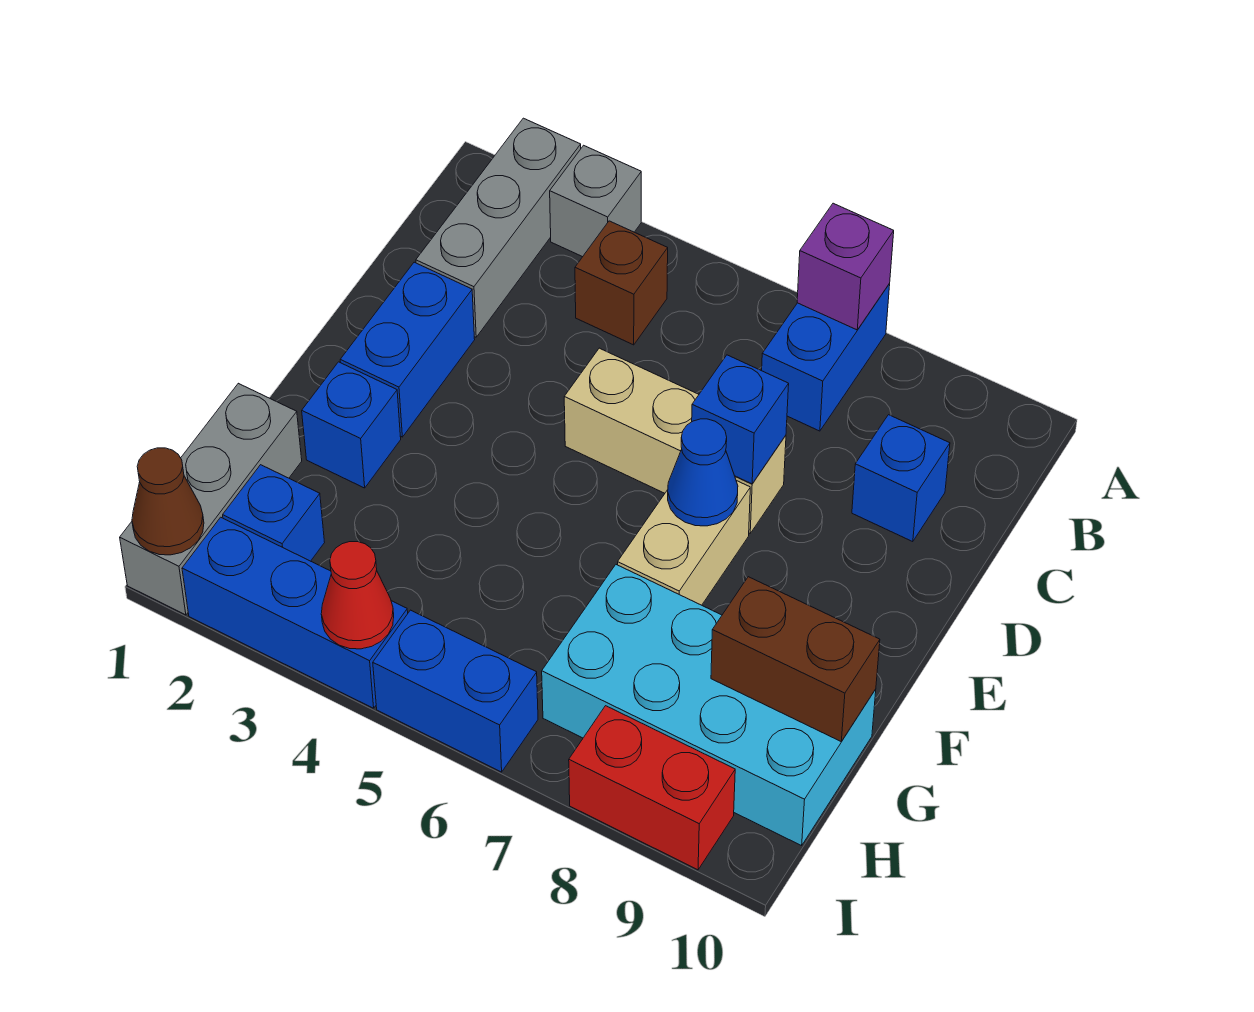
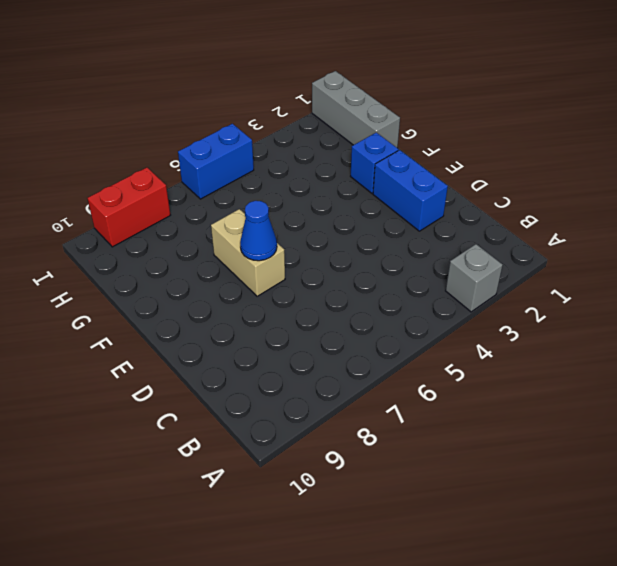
none -> grey 1x3 brick [416,118,581,337]
none -> blue 1x2 brick [762,284,890,431]
none -> brown 1x1 brick [575,221,668,345]

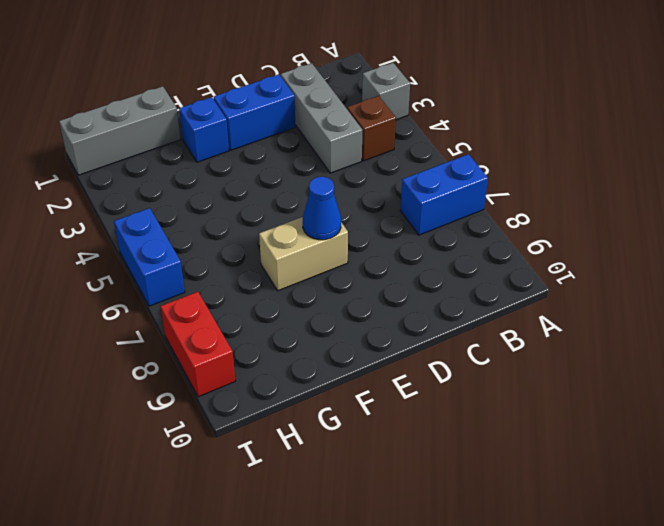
grey 1x3 brick [281,63,363,173] -> grey 1x3 brick turned to [416,118,581,337]
none -> blue 1x1 brick [852,415,950,542]
none -> tan 1x3 brick [564,348,786,533]
none -> cyan 2x4 brick [542,565,876,846]

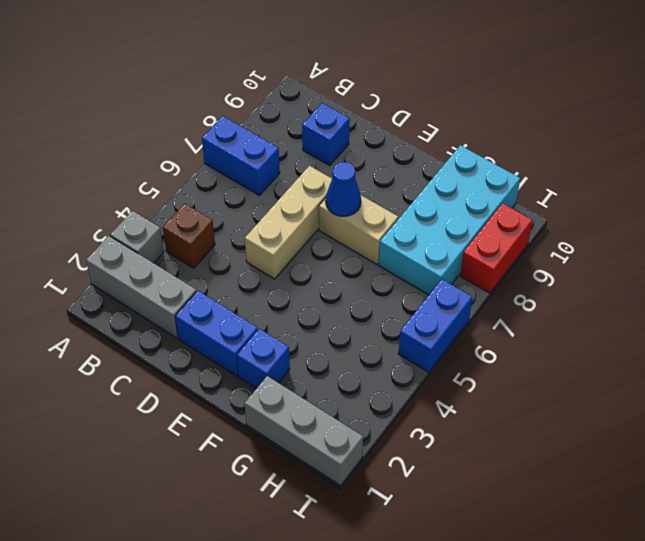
none -> blue 1x1 brick [223,465,325,561]
none -> blue 1x3 brick [182,517,408,708]
none -> purple 1x1 brick [797,203,894,330]

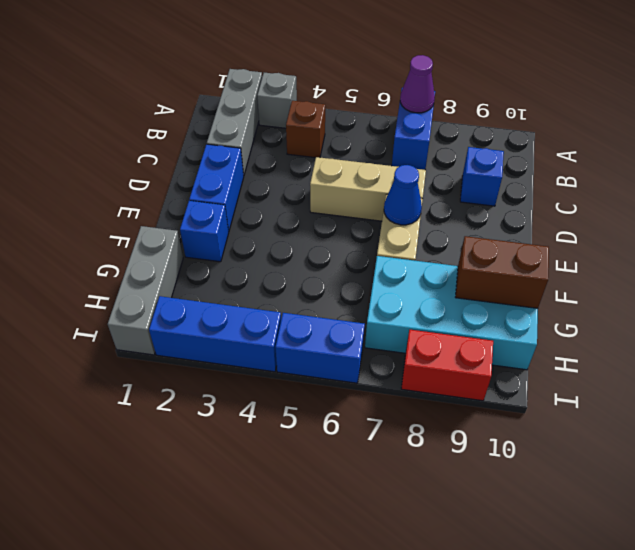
purple 1x1 cone [400,55,435,113] -> purple 1x1 brick [797,203,894,330]
none -> blue 1x1 brick [223,465,325,561]
none -> blue 1x1 brick [692,355,789,484]
none -> brown 1x1 cone [132,448,204,555]

